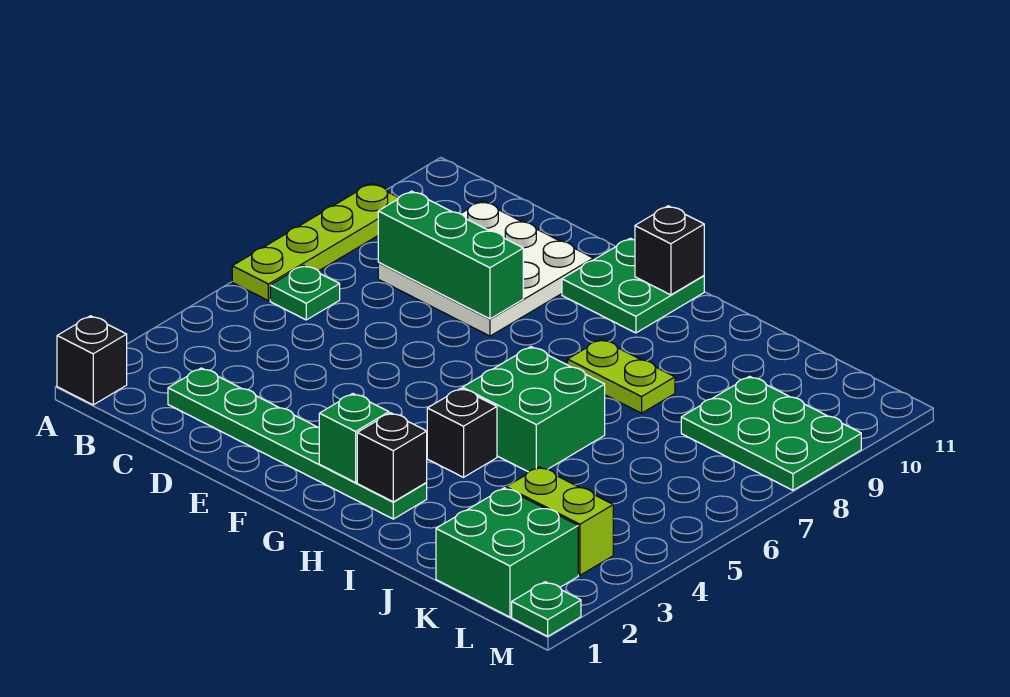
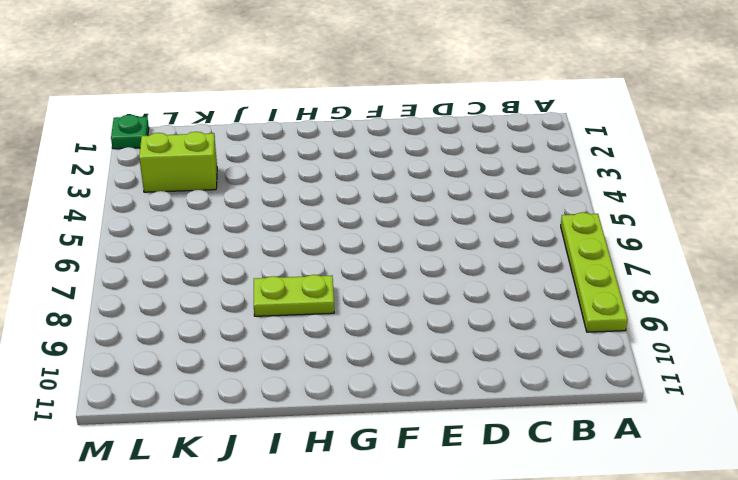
none -> black 1x1 brick [57,316,127,405]
none -> green 1x1 plate [270,265,340,320]
none -> green 1x6 plate [168,368,427,519]

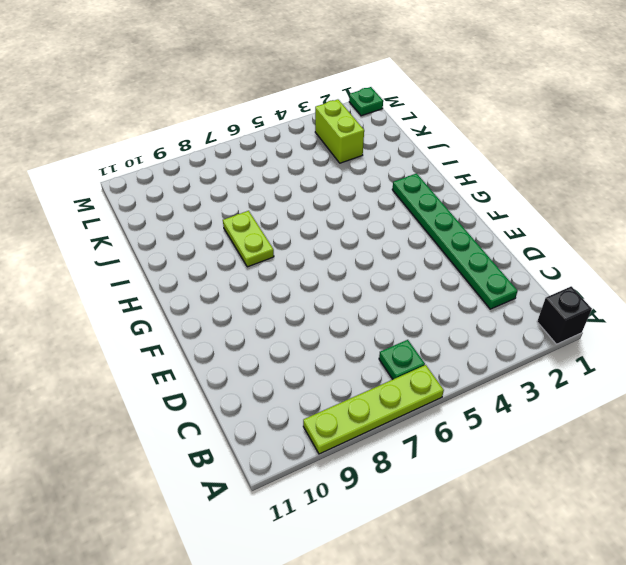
none -> white 3x3 plate [378,201,593,336]
none -> green 2x2 plate [562,238,704,333]
none -> black 1x1 brick [427,388,497,477]

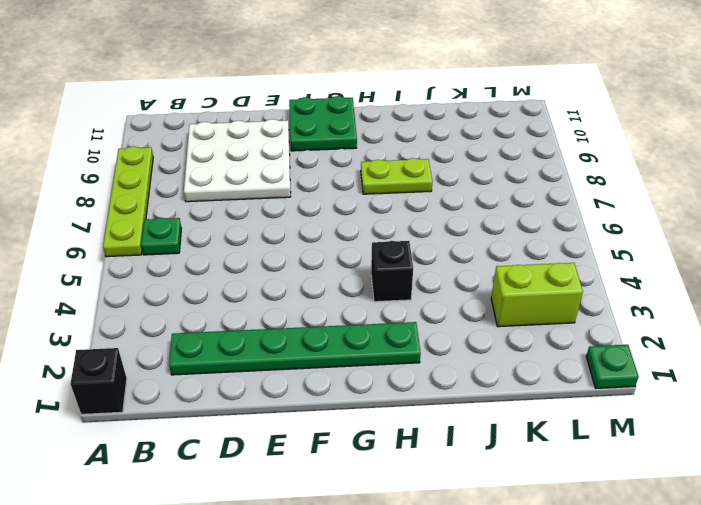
none -> green 2x2 brick [462,347,605,472]
none -> green 2x2 brick [436,488,578,617]
none -> green 2x3 plate [681,376,861,490]

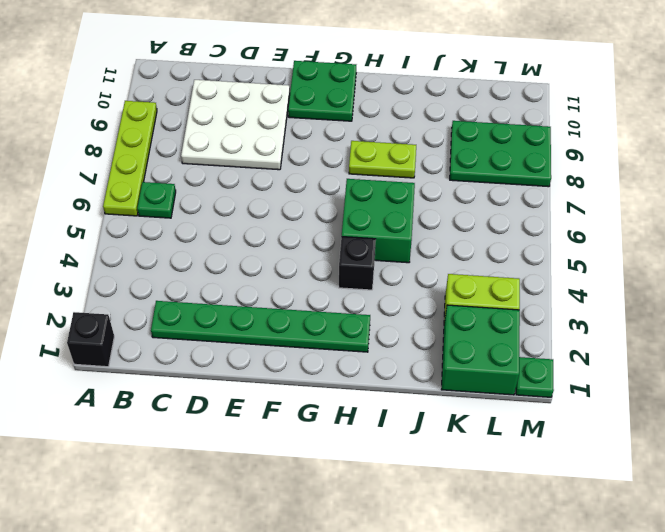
none -> green 1x3 brick [378,191,523,319]
none -> green 1x1 brick [319,394,389,483]
none -> black 1x1 brick [635,206,704,295]

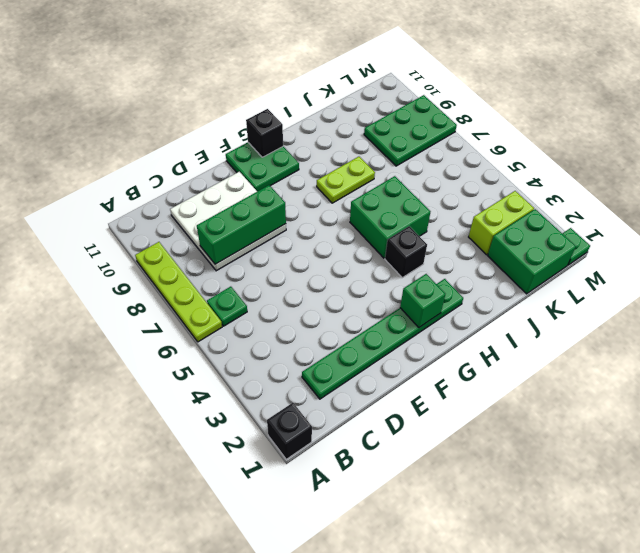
none -> black 1x1 brick [357,413,427,502]

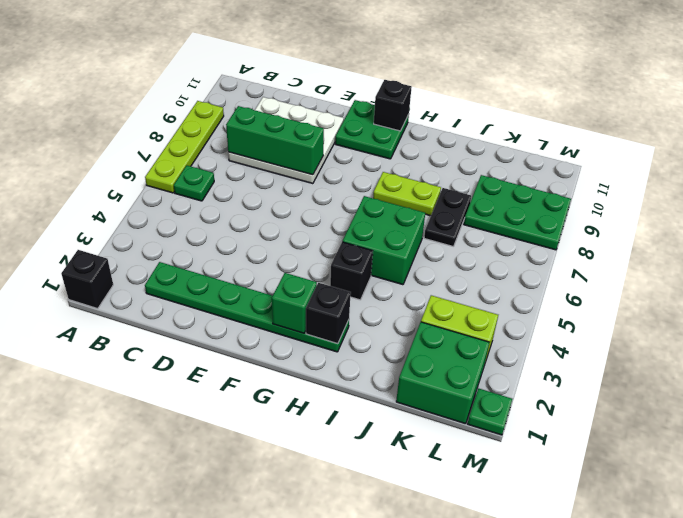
black 1x2 plate [424,188,471,247] -> none

